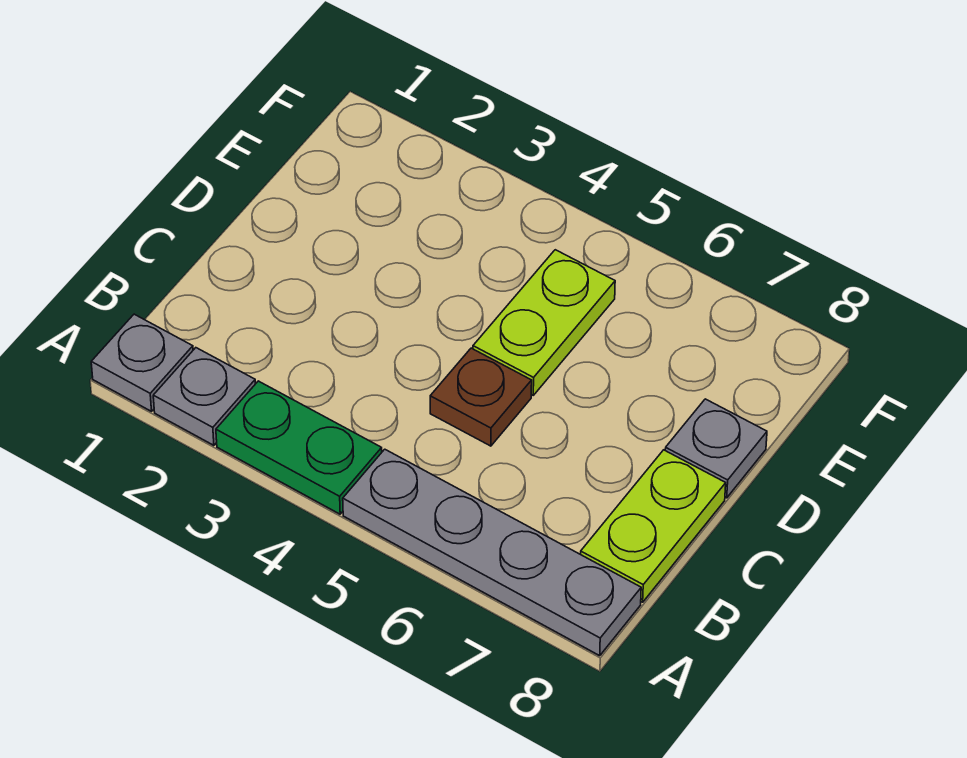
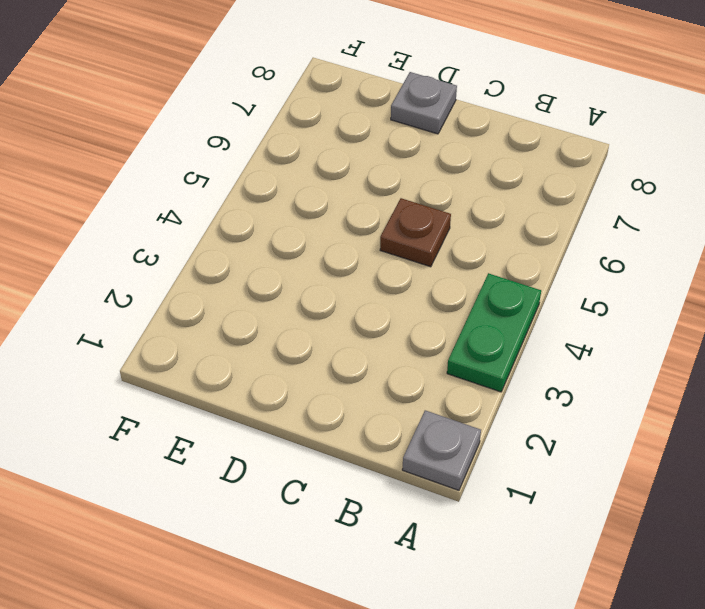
none -> grey 1x1 plate [153,348,255,445]
none -> grey 1x4 plate [343,449,641,656]

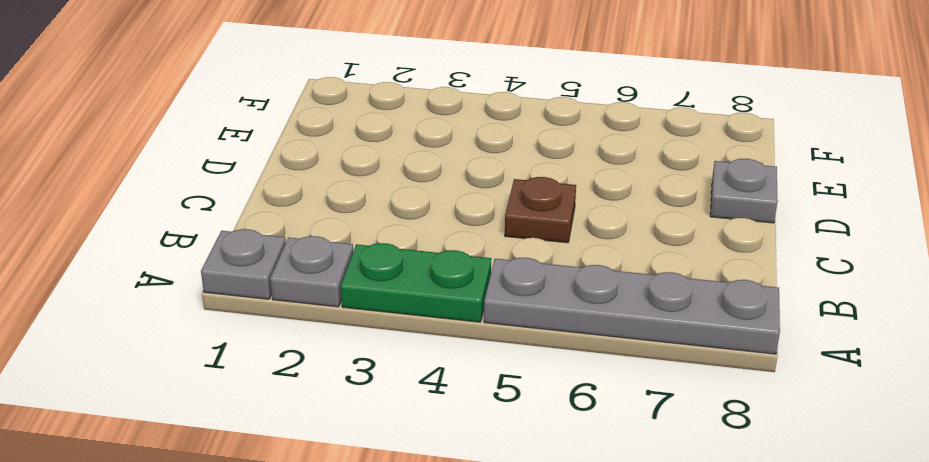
none -> lime 1x2 plate [581,450,726,602]
none -> lime 1x2 plate [473,250,615,395]

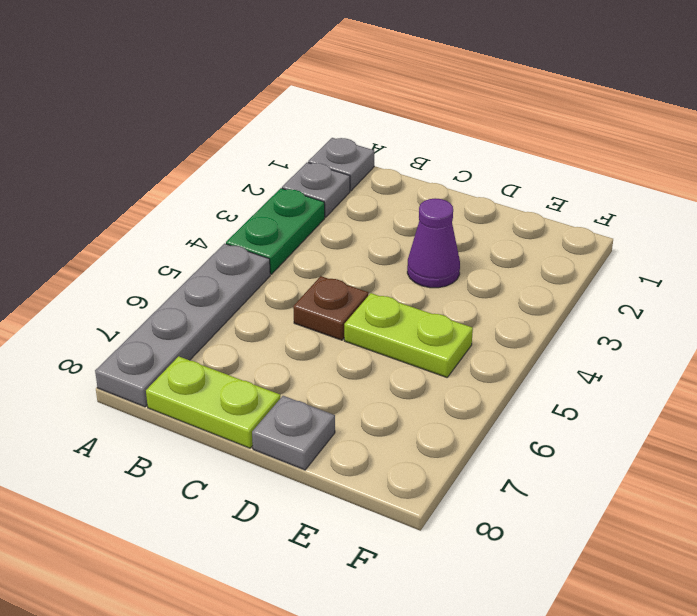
purple 1x1 cone [407,198,460,288] -> none

